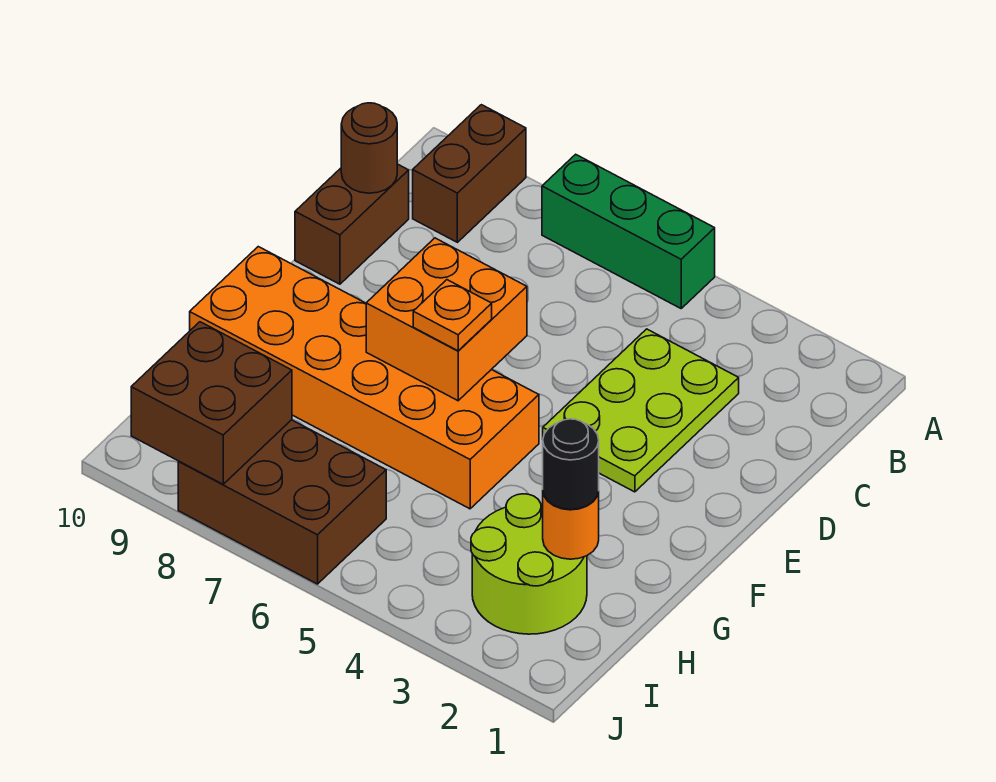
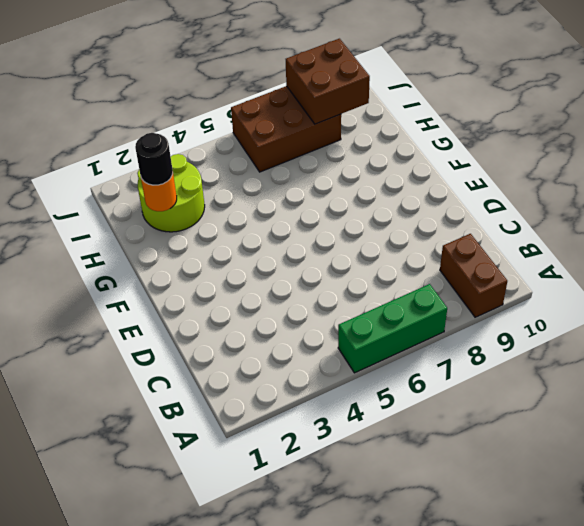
none -> lime 2x3 plate [543,329,739,492]
none -> brown 1x2 brick [295,164,409,284]
none -> orange 2x6 brick [190,247,539,509]

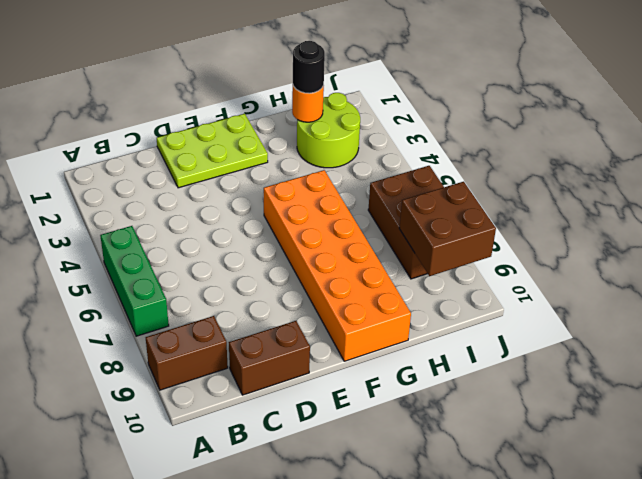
lime 2x3 plate [157,114,268,188] -> lime 2x3 plate moved to [543,329,739,492]
none -> brown 1x1 round brick [341,103,397,193]
none -> orange 2x2 brick [366,238,527,401]
none -> orange 1x1 plate [413,280,492,351]

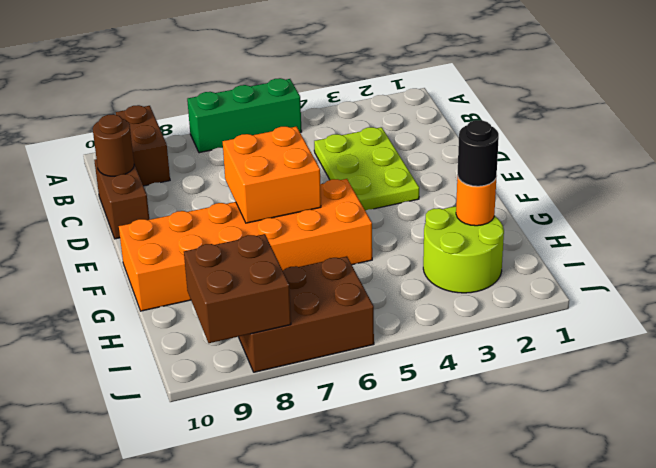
none -> orange 1x1 plate [413,280,492,351]

